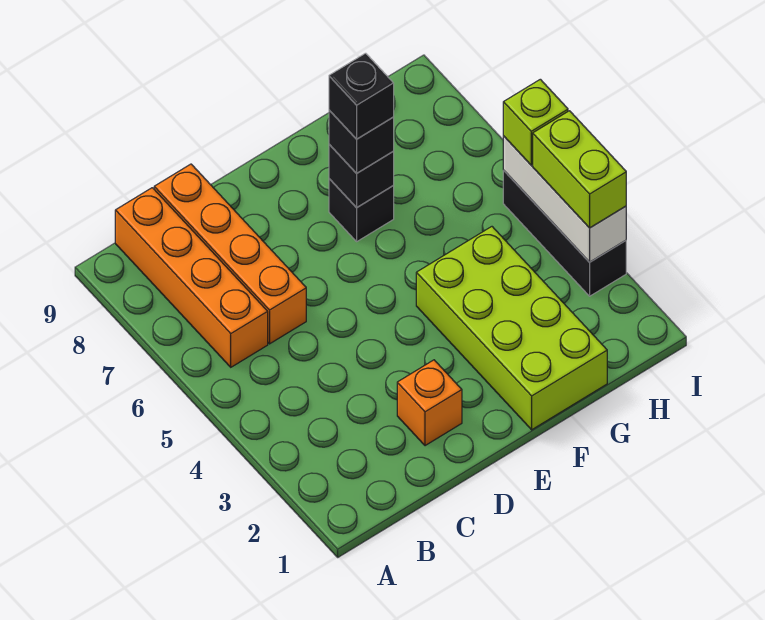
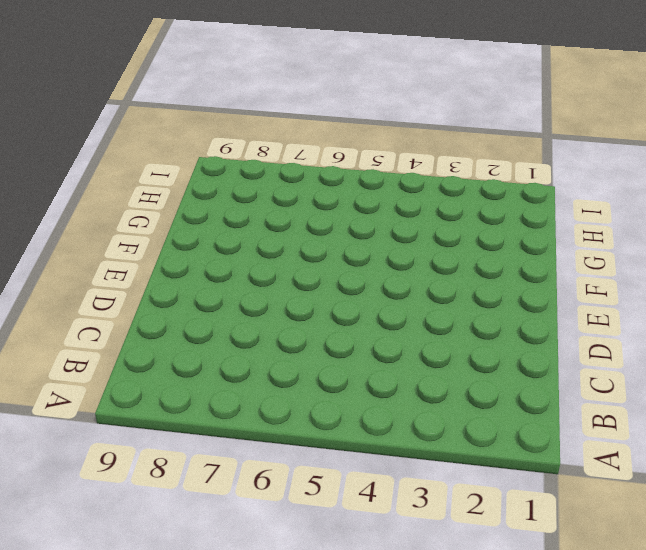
none -> orange 1x4 brick [115,188,268,367]
none -> orange 1x4 brick [154,164,306,344]
none -> orange 1x1 brick [397,360,462,446]

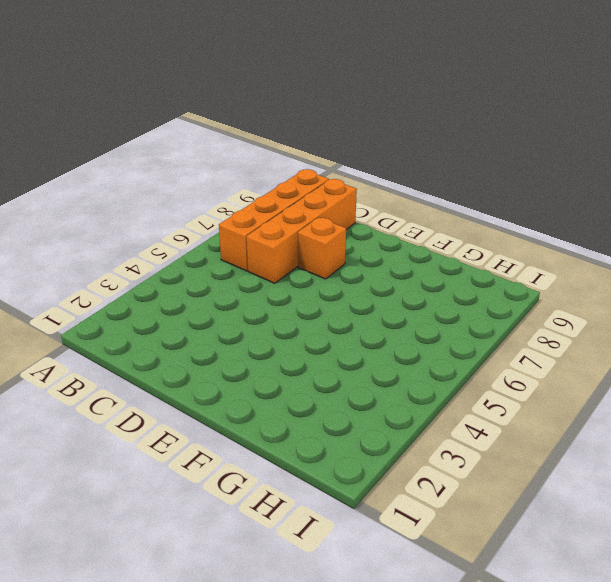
orange 1x1 brick [298,217,346,279] -> orange 1x1 brick moved to [397,360,462,446]
none -> lime 2x4 brick [416,227,607,430]
none -> black 1x1 brick [329,179,394,241]
none -> black 1x3 brick [503,170,626,296]

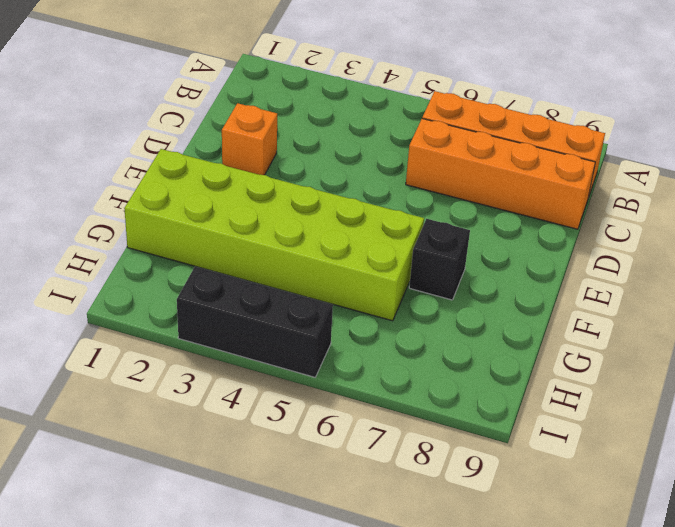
lime 2x6 brick [124,149,424,321] -> lime 2x4 brick [416,227,607,430]
none -> black 1x1 brick [329,144,394,208]
none -> white 1x3 brick [503,136,626,262]
none -> black 1x1 brick [329,110,394,173]

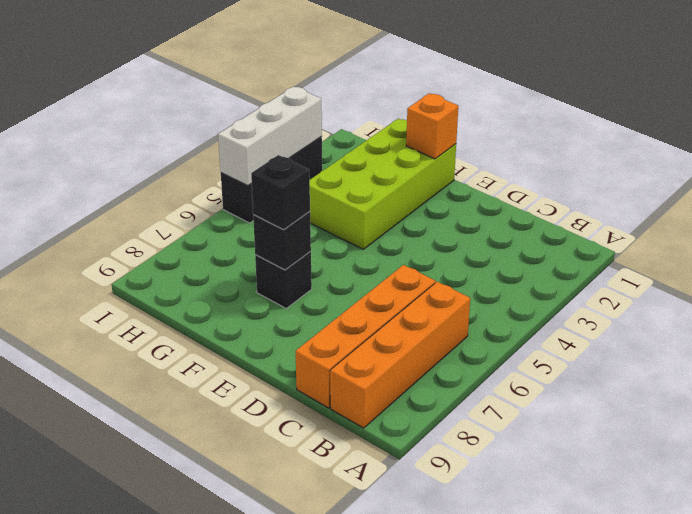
orange 1x1 brick [406,93,458,159] -> orange 1x1 brick moved to [397,360,462,446]
none -> lime 1x2 brick [533,111,626,228]
none -> lime 1x1 brick [503,79,568,165]
none -> black 1x1 brick [329,53,394,139]

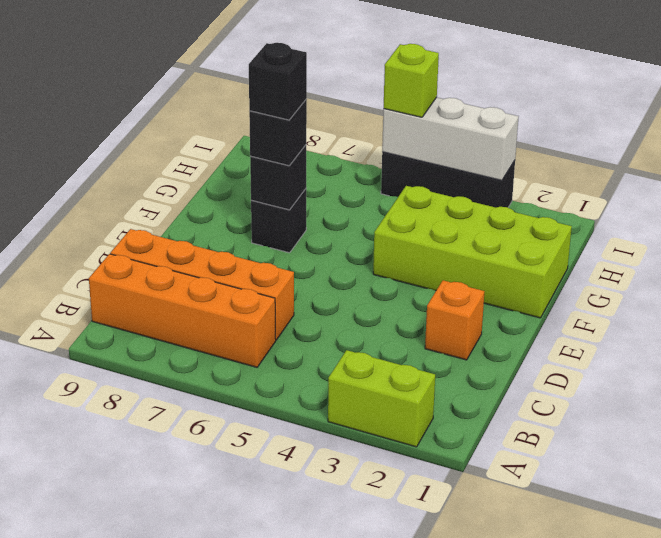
lime 1x2 brick [328,350,435,447] -> lime 1x2 brick moved to [533,111,626,228]

